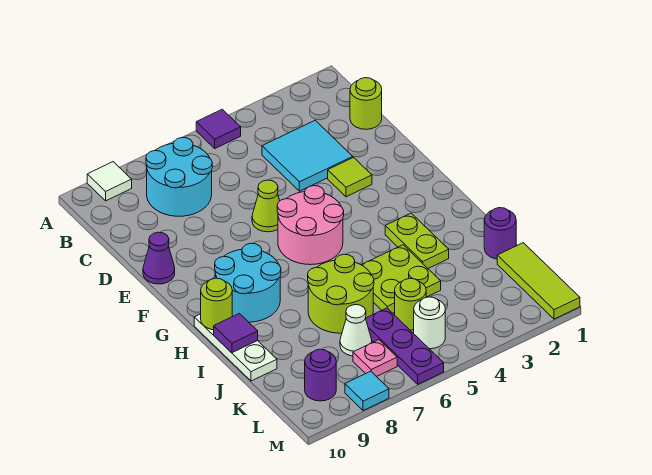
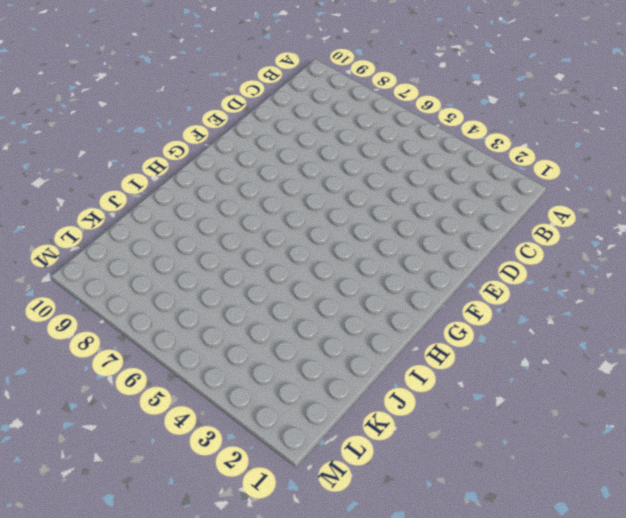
none -> purple 1x1 tile [196,109,241,148]
none -> white 1x1 tile [87,162,132,201]
none -> cyan 2x2 round brick [146,138,212,216]

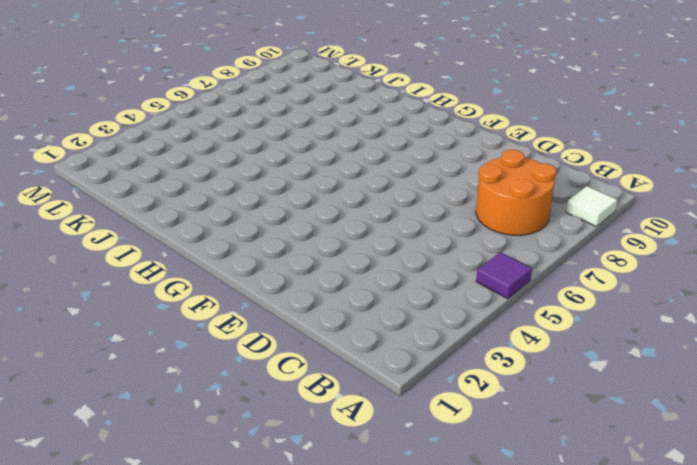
orange 2x2 round brick [476,149,556,235] -> cyan 2x2 round brick [146,138,212,216]
none -> lime 1x1 round brick [350,78,382,129]
none -> cyan 2x2 tile [262,120,353,191]
none -> lime 1x1 tile [328,158,372,197]

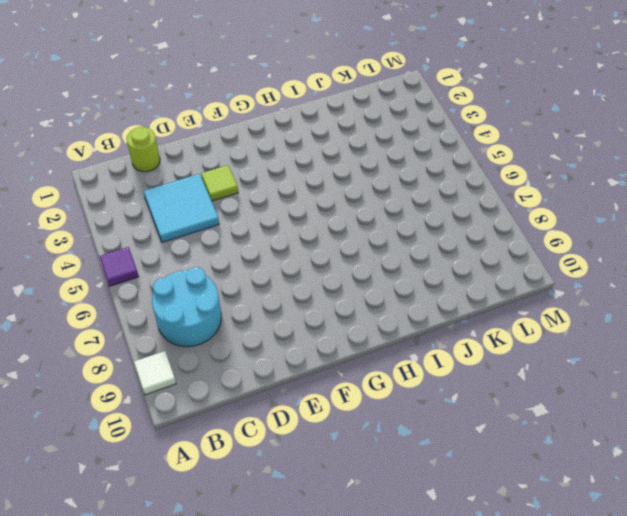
none -> lime 1x1 cone [252,180,280,232]
none -> purple 1x1 cone [143,232,175,284]
none -> pink 2x2 round brick [277,186,344,265]

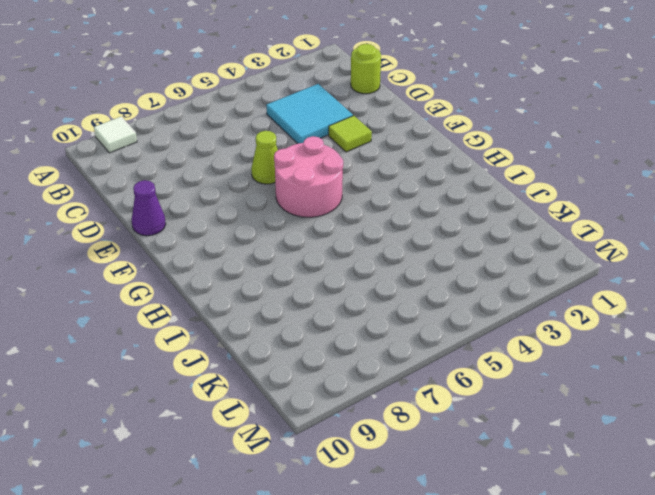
none -> purple 1x1 tile [196,109,241,148]
none -> cyan 2x2 round brick [146,138,212,216]
none -> cyan 2x2 round brick [215,243,281,322]

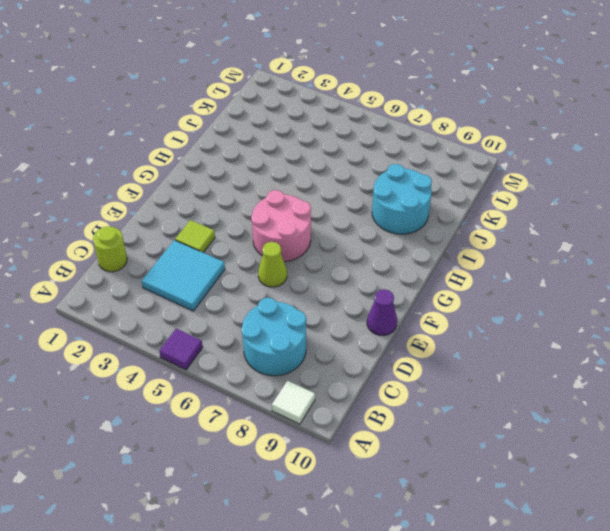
cyan 2x2 round brick [372,164,432,234] -> cyan 2x2 round brick moved to [215,243,281,322]
none -> lime 1x2 plate [385,213,449,268]
none -> white 1x3 plate [194,314,277,381]
none -> lime 2x2 plate [362,245,441,313]

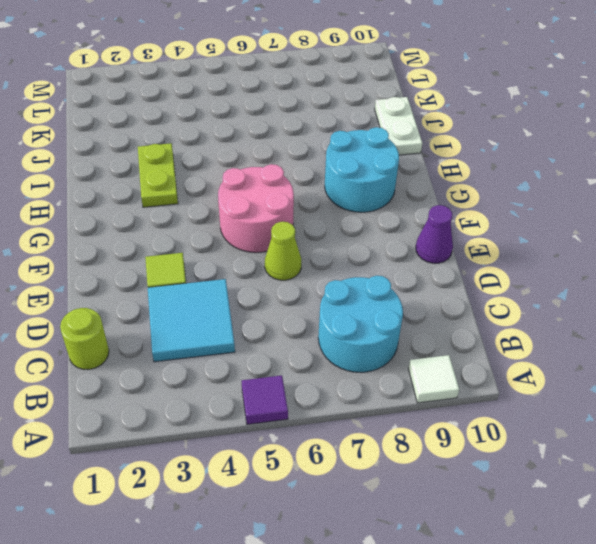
white 1x2 plate [375,97,422,155] -> white 1x3 plate [194,314,277,381]
none -> lime 2x2 plate [362,245,441,313]
none -> lime 2x2 round brick [308,254,374,333]
none -> purple 1x1 round brick [484,208,516,259]

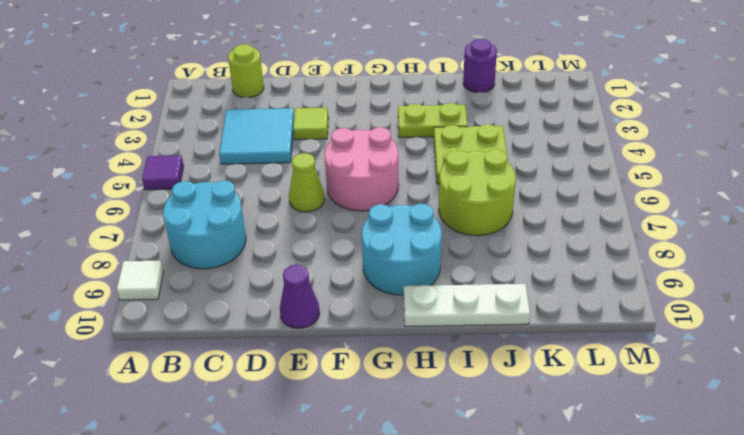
none -> lime 1x3 tile [497,243,580,319]
none -> lime 1x1 round brick [395,278,426,330]
none -> purple 1x3 plate [366,308,444,384]

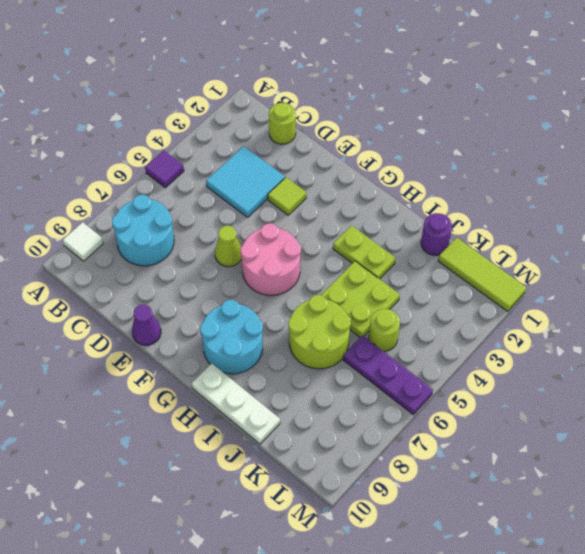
none -> white 1x1 cone [340,305,372,356]
none -> white 1x1 round brick [414,297,445,349]
none -> pink 1x1 plate [353,340,397,377]

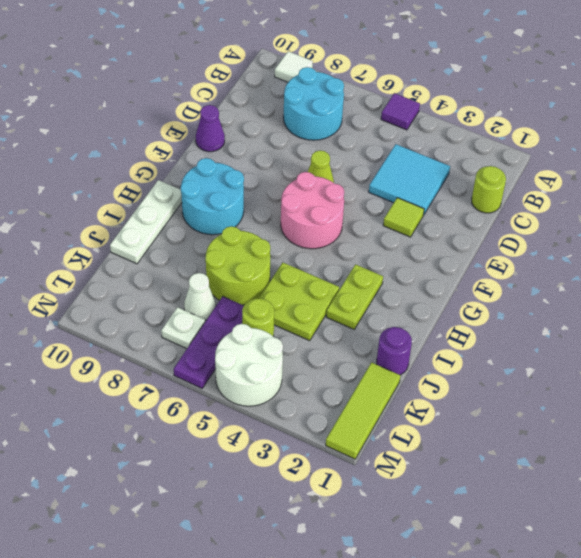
white 2x2 round brick [215,324,283,406] -> white 1x1 round brick [414,297,445,349]
white 1x1 plate [161,307,205,349] -> pink 1x1 plate [353,340,397,377]
none -> purple 1x1 round brick [305,349,336,401]
none -> cyan 1x1 tile [345,371,389,411]
none -> lime 1x1 round brick [201,278,232,330]

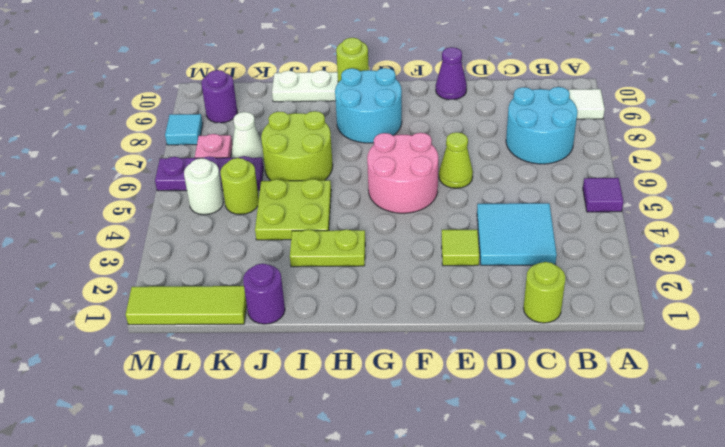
none -> purple 1x1 tile [214,313,258,353]

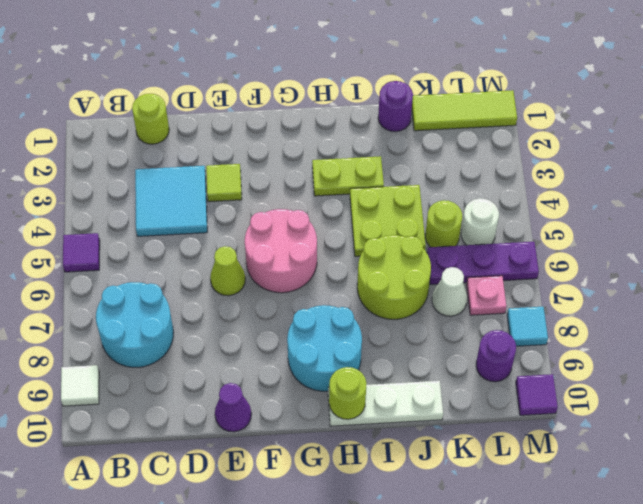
purple 1x1 tile [516,374,558,415] -> purple 1x1 tile moved to [214,313,258,353]

